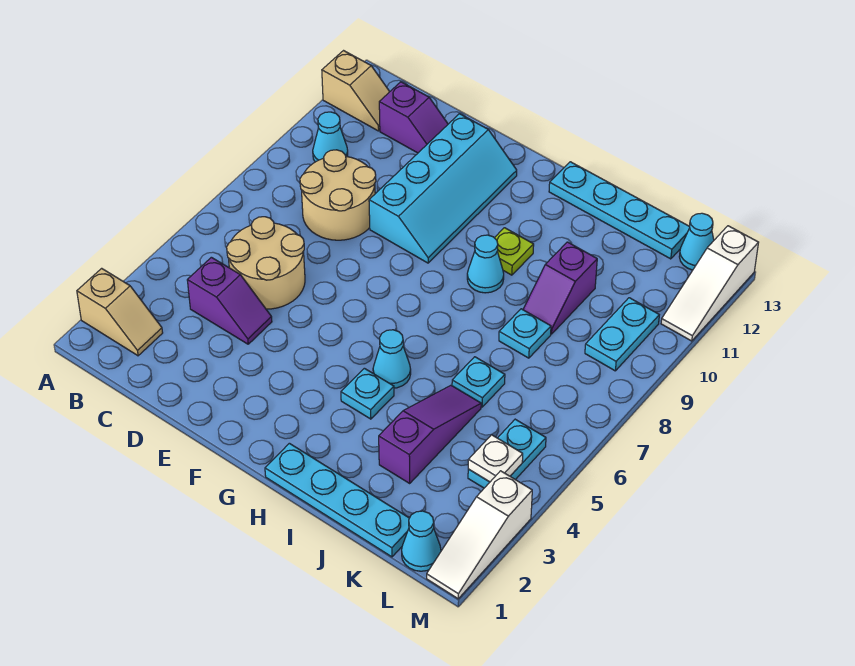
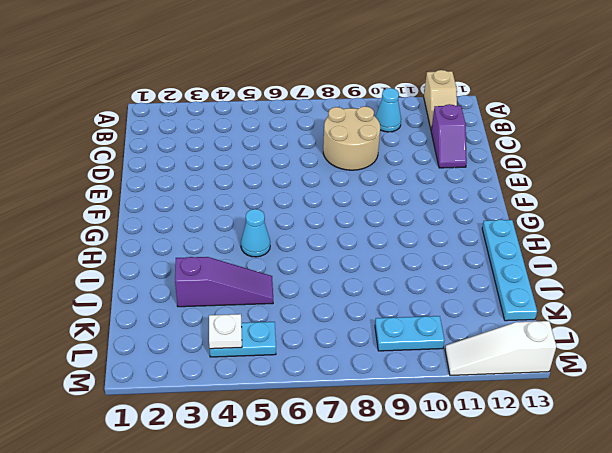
none -> tan 1x2 slope [77,268,163,356]
none -> purple 1x2 slope [187,257,272,344]
none -> tan 2x2 round brick [227,217,305,309]

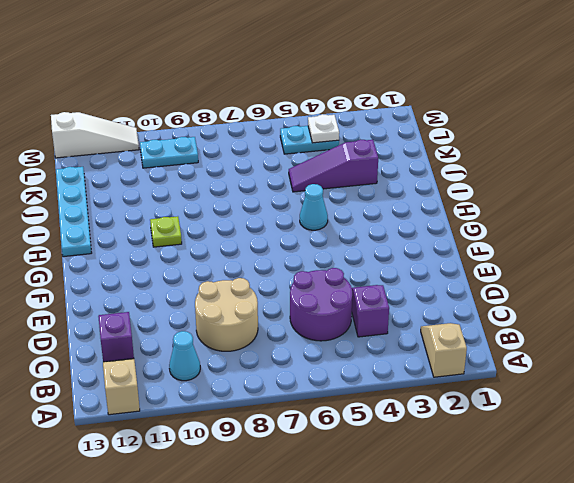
purple 2x2 round brick [290,268,352,341] -> tan 2x2 round brick [227,217,305,309]
none -> cyan 2x4 slope [369,114,517,263]
none -> cyan 1x4 plate [265,443,409,557]
none -> cyan 1x1 plate [341,368,394,419]

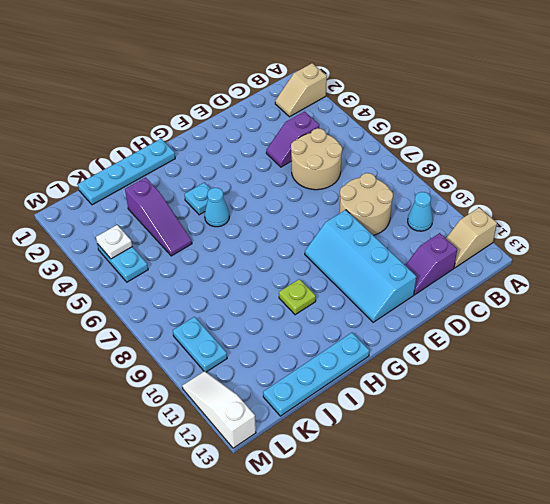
none -> cyan 1x1 cone [467,235,504,293]
none -> cyan 1x1 plate [452,357,505,407]
none -> cyan 1x1 plate [499,309,551,358]

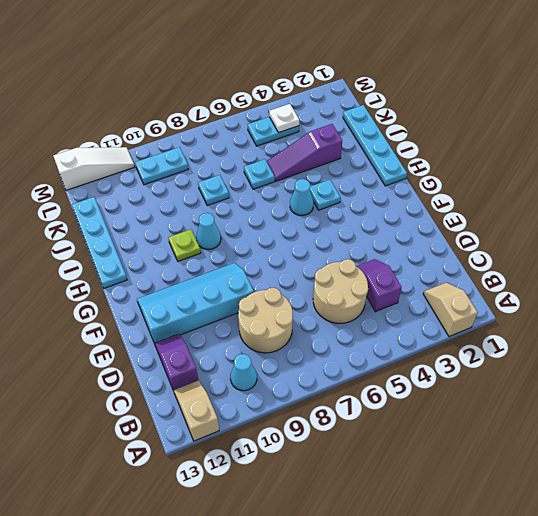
none -> purple 1x2 slope [523,242,597,334]
none -> cyan 1x1 cone [402,511,441,571]
none -> cyan 1x1 cone [679,213,714,270]

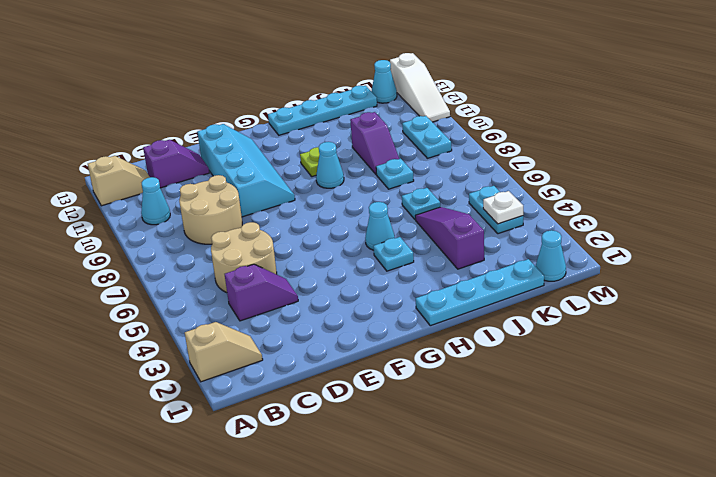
none -> white 1x3 slope [427,471,532,599]

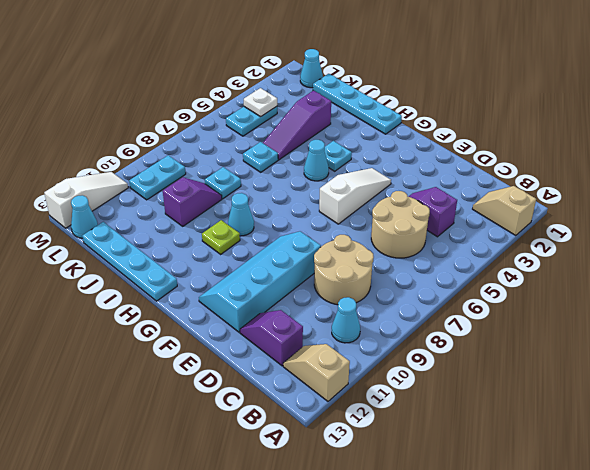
white 1x3 slope [319,168,391,224] -> white 1x3 slope moved to [427,471,532,599]

